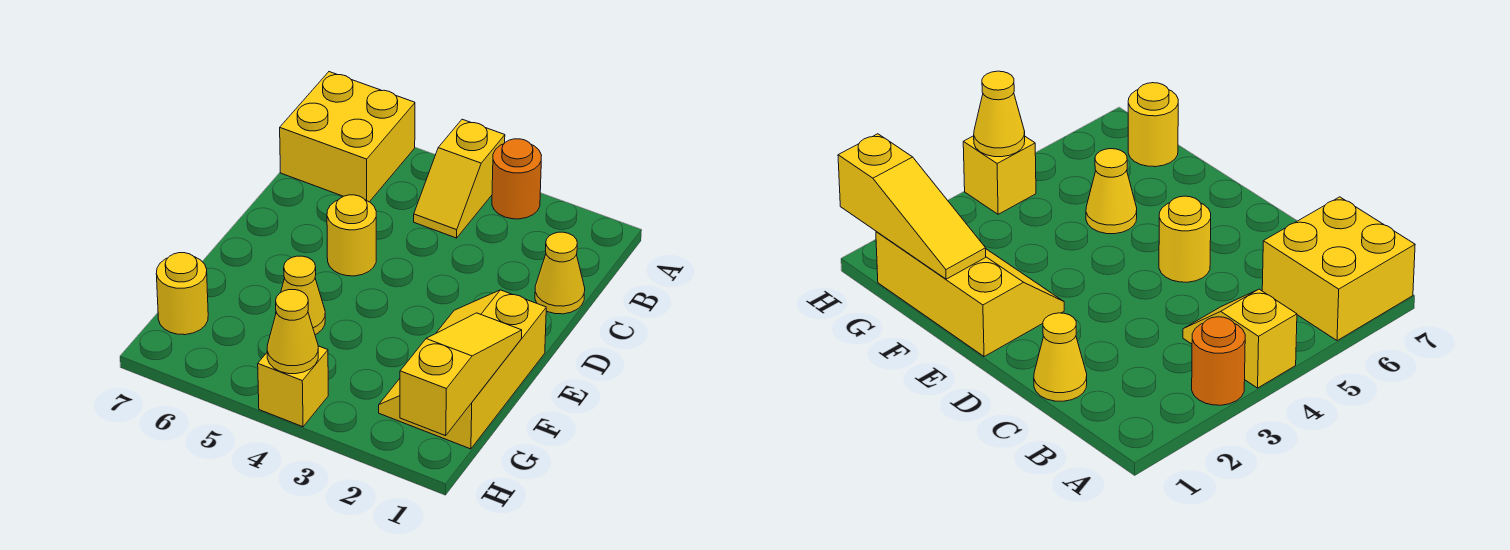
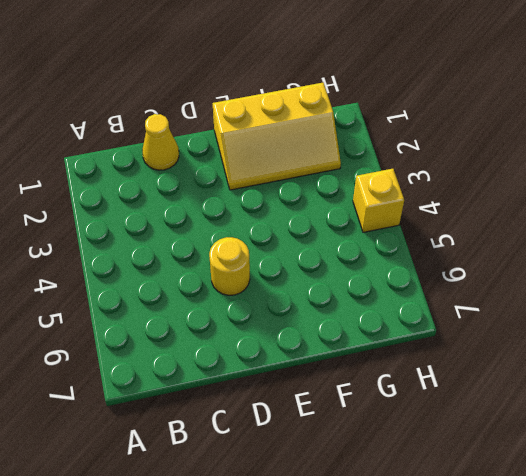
none -> orange 1x1 round brick [492,139,542,219]
none -> yellow 1x2 slope [414,119,505,238]

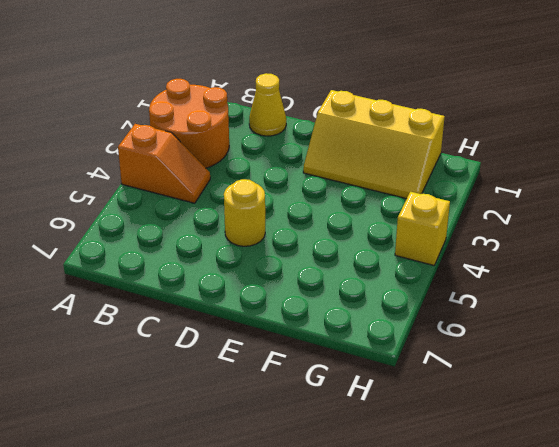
orange 2x2 round brick [149,79,229,168] -> orange 1x1 round brick [492,139,542,219]
orange 1x2 slope [118,124,210,203] -> yellow 1x2 slope [414,119,505,238]
none -> yellow 2x2 brick [280,72,415,202]
none -> yellow 1x1 cone [281,256,325,335]

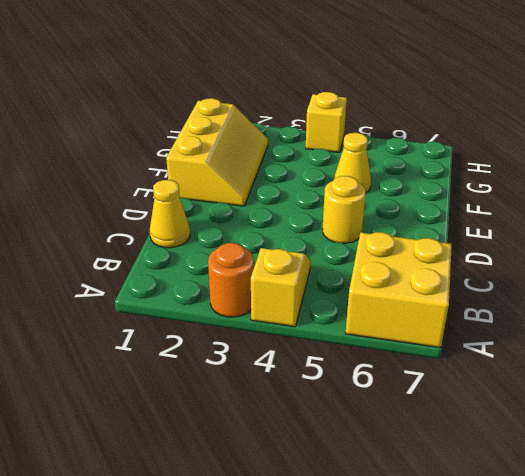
none -> yellow 1x1 round brick [156,253,208,335]
none -> yellow 1x3 slope [400,313,522,436]

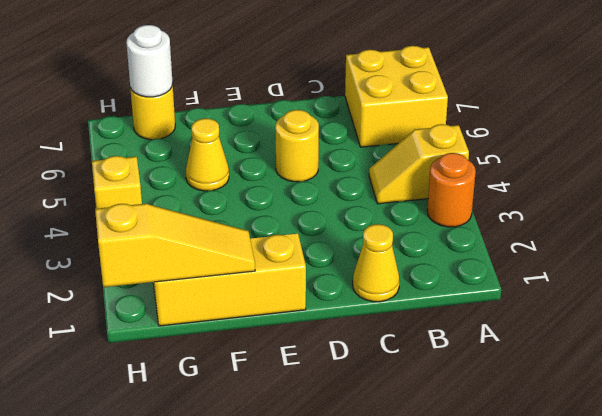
white 1x1 round brick [126,25,173,97] -> none
none -> yellow 1x1 cone [267,290,318,374]

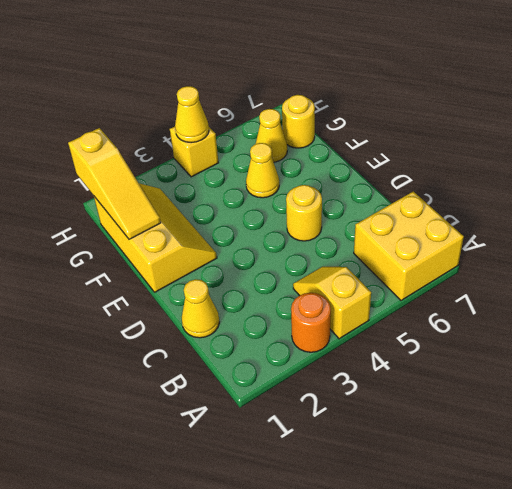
yellow 1x1 cone [256,109,287,162] -> none

